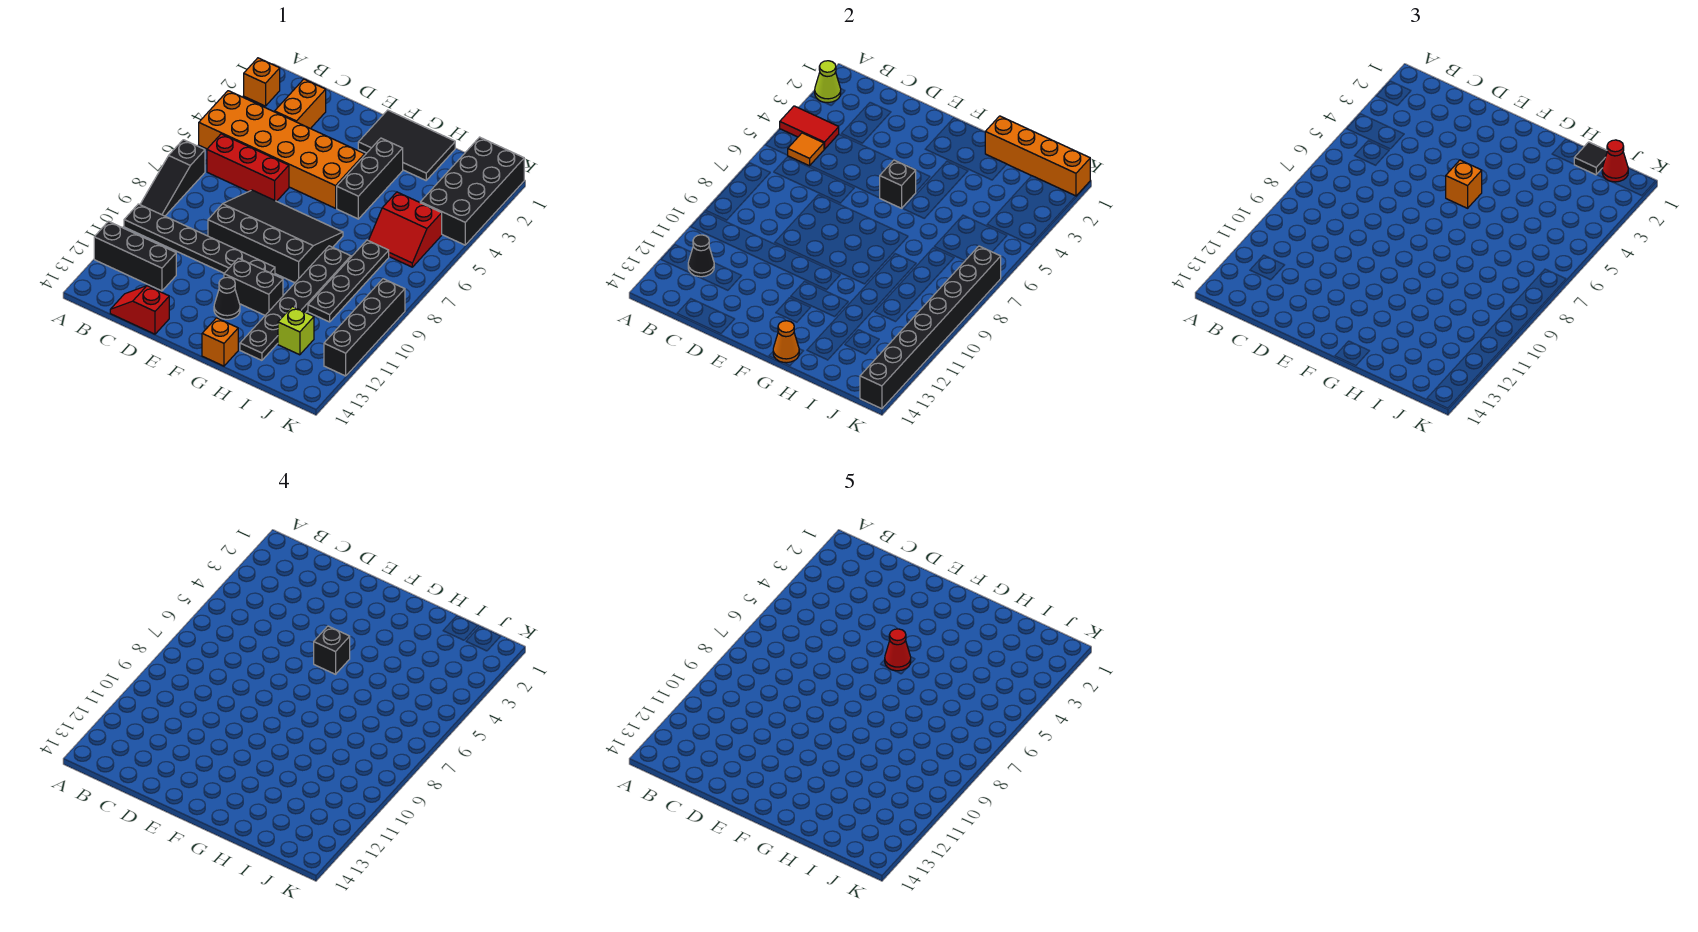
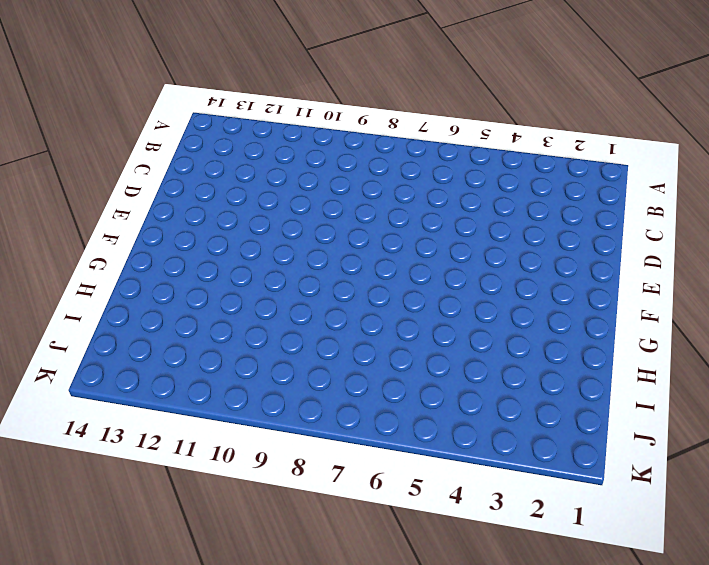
none -> orange 1x1 brick [244,58,280,106]
none -> orange 2x6 brick [199,91,365,208]
none -> black 1x3 slope [140,140,205,216]
none -> black 1x6 plate [124,204,275,275]

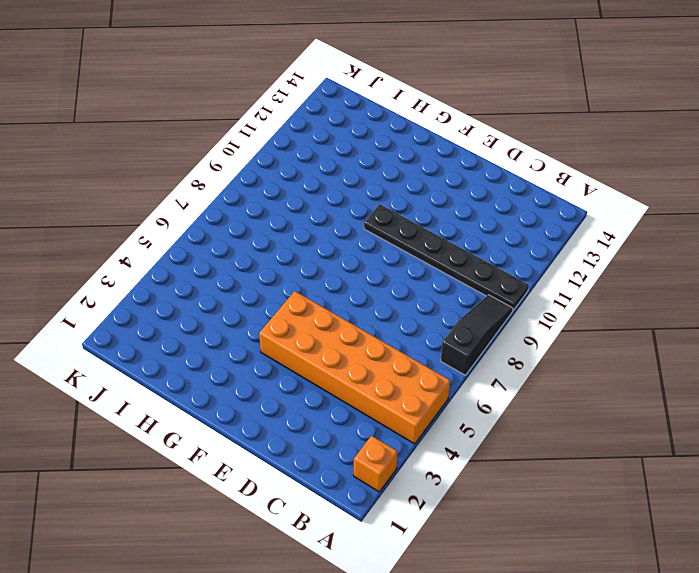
none -> black 1x3 brick [94,221,176,291]
none -> red 1x3 brick [207,134,289,201]
none -> orange 1x2 brick [275,79,326,129]
none -> red 1x2 slope [110,286,169,334]

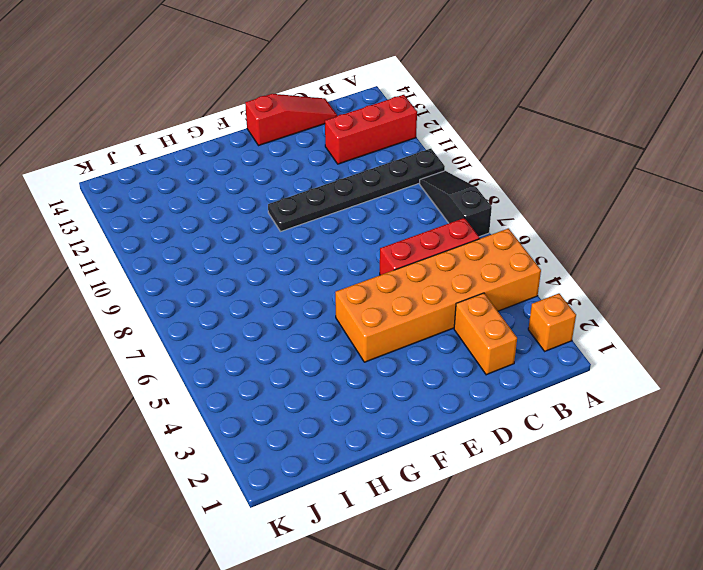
red 1x3 brick [325,95,417,164] -> black 1x3 brick [94,221,176,291]
red 1x3 slope [245,94,337,146] -> red 1x2 slope [110,286,169,334]
none -> black 3x4 slope [208,190,343,283]
none -> black 2x3 tile [358,110,455,180]
none -> black 1x2 brick [224,258,283,315]
none -> black 1x1 cone [214,277,240,319]

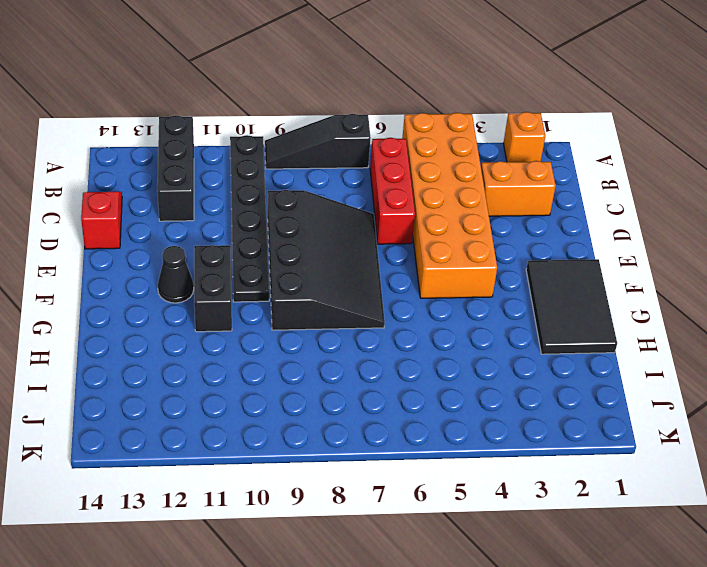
none -> black 1x3 brick [337,138,403,219]
none -> orange 1x1 brick [202,318,238,366]
none -> black 1x6 plate [240,246,351,360]
none -> red 2x2 slope [368,192,442,267]

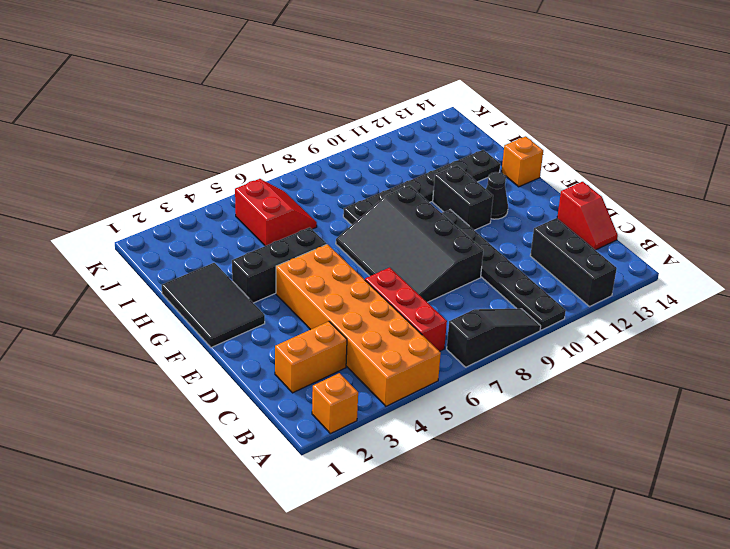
none -> black 1x4 plate [308,240,389,322]
none -> lime 1x1 brick [278,306,314,355]
none -> black 2x4 brick [420,137,524,245]
none -> black 1x4 brick [324,279,405,376]

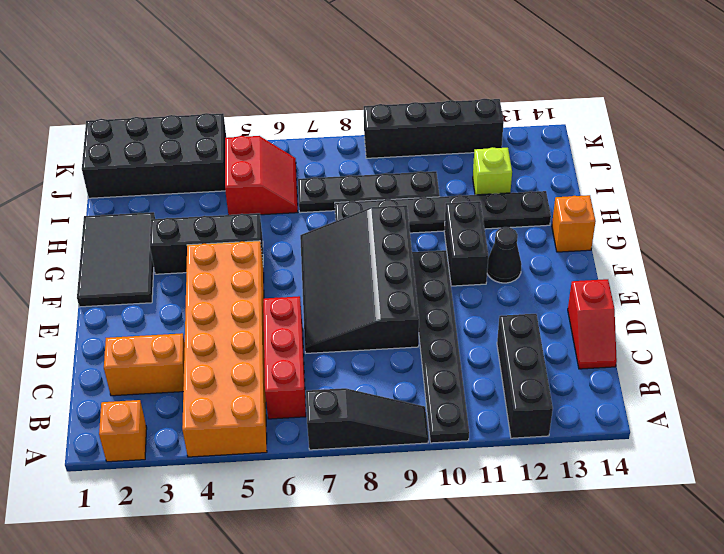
none -> lime 1x1 cone [815,61,841,103]
none -> red 1x2 tile [780,106,839,149]
none -> orange 1x1 tile [788,133,824,166]
none -> black 1x1 cone [688,235,714,277]

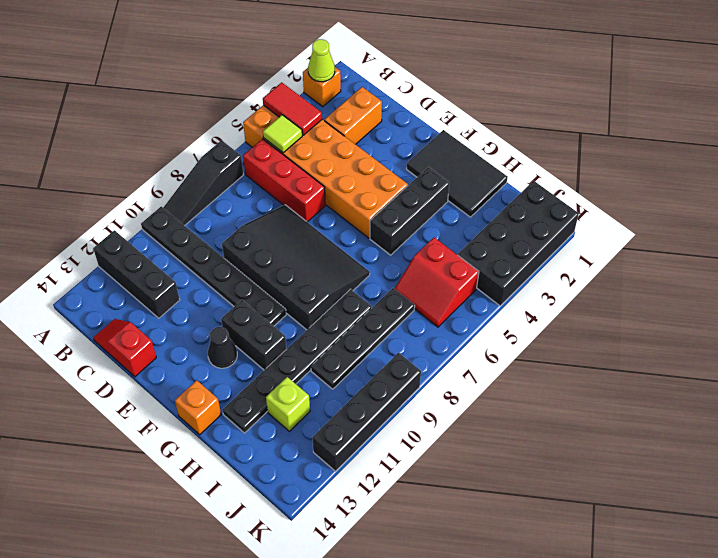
lime 1x1 tile [263,115,302,153] -> orange 1x1 tile [788,133,824,166]
none -> black 1x1 cone [688,235,714,277]
none -> black 1x1 brick [880,160,916,208]
none -> orange 1x1 cone [773,321,799,363]
none -> orange 1x4 brick [985,116,1090,196]

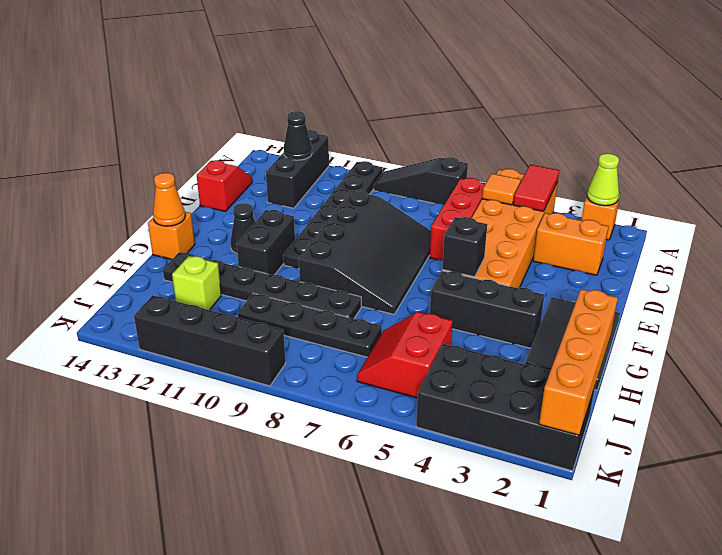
none -> black 1x8 brick [860,246,1001,409]
none -> orange 1x1 brick [1446,160,1482,208]
none -> black 1x1 tile [1574,142,1607,175]
none -> red 1x1 cone [1602,140,1628,182]

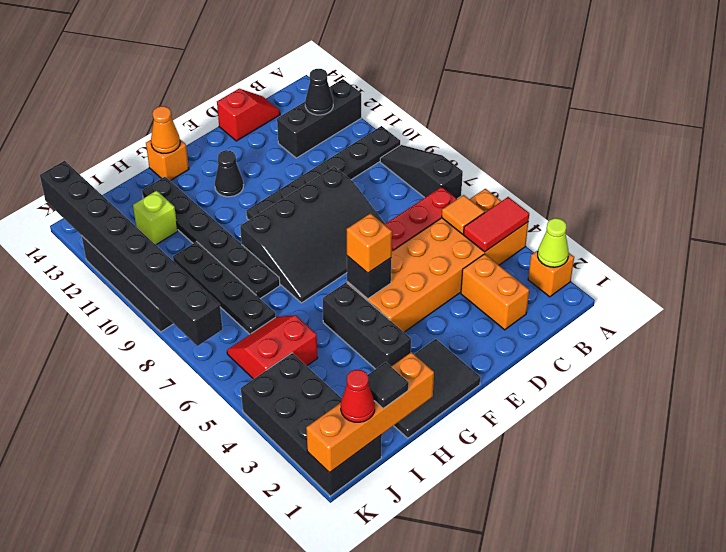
none -> black 1x2 brick [224,258,283,315]
none -> black 1x1 brick [314,626,350,674]
none -> red 1x1 cone [885,629,911,671]

